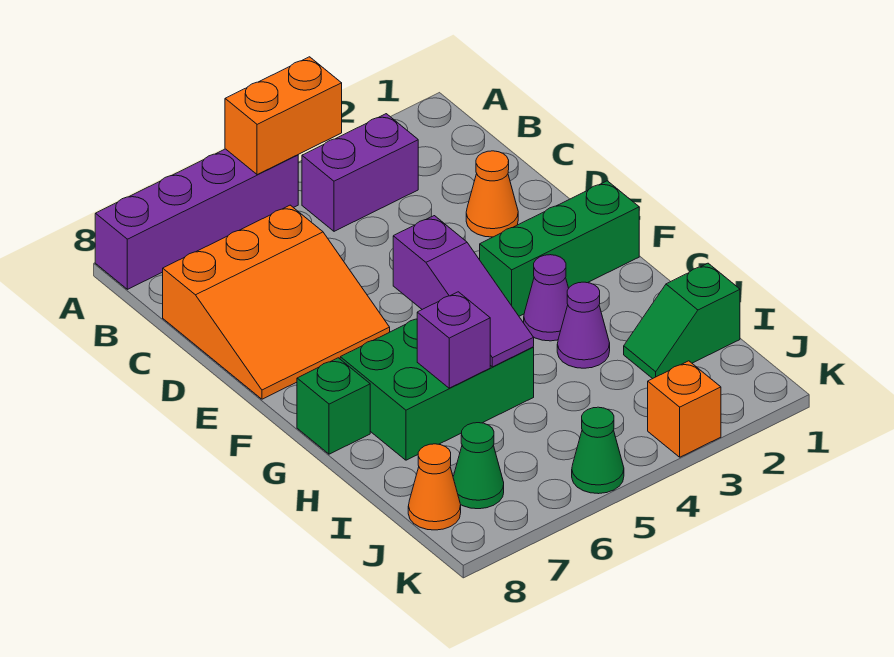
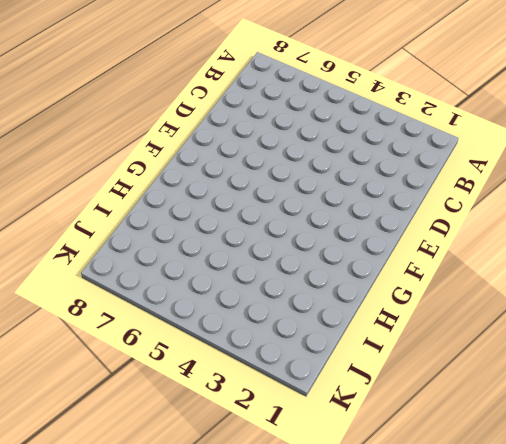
none -> purple 1x4 brick [95,149,298,289]
none -> purple 1x2 brick [302,114,418,231]
none -> orange 3x3 slope [163,205,390,399]

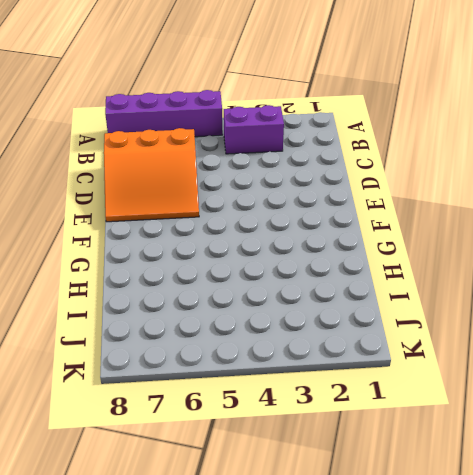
none -> orange 1x1 cone [466,151,518,237]
none -> green 1x3 brick [480,181,639,316]
none -> purple 1x1 cone [524,255,569,341]

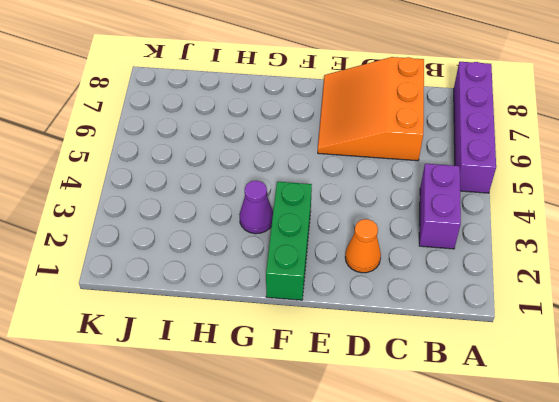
none -> green 2x3 brick [340,319,534,460]
none -> green 1x1 brick [297,358,370,454]
none -> purple 1x1 cone [557,282,610,368]

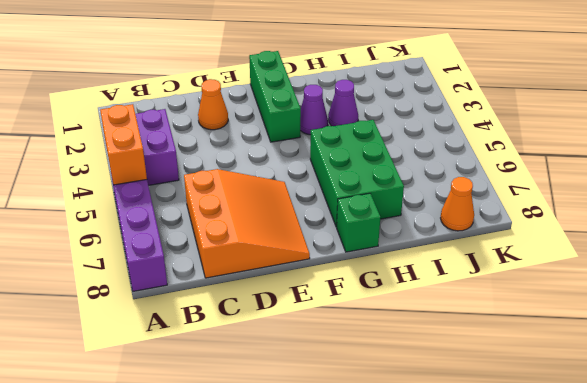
none -> green 1x2 slope [624,263,740,379]
none -> green 1x1 cone [453,423,504,509]
none -> orange 1x1 brick [648,361,721,457]

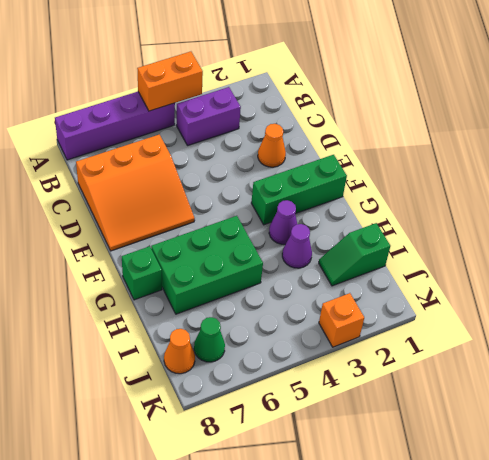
none -> green 1x1 cone [572,407,624,494]
none -> purple 1x3 slope [393,216,534,367]
none -> purple 1x1 brick [417,292,490,388]

